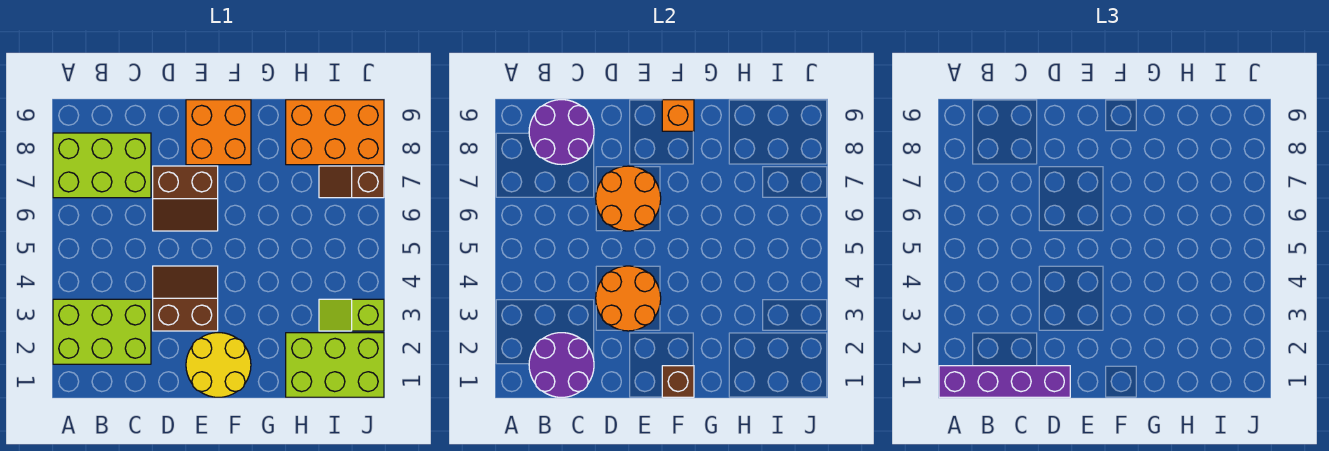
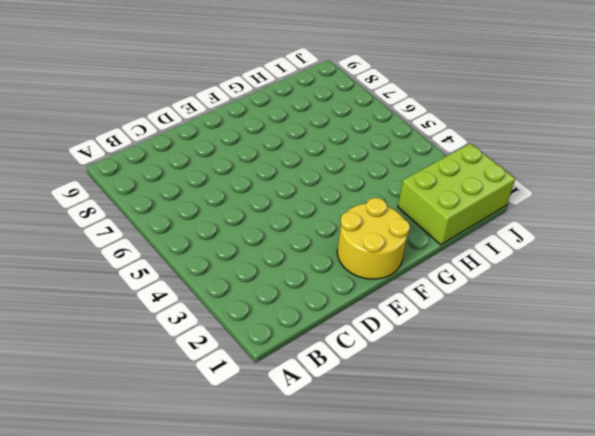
none -> lime 2x3 brick [53,299,151,364]
none -> lime 2x3 brick [53,133,151,198]
none -> brown 2x2 slope [153,266,218,331]

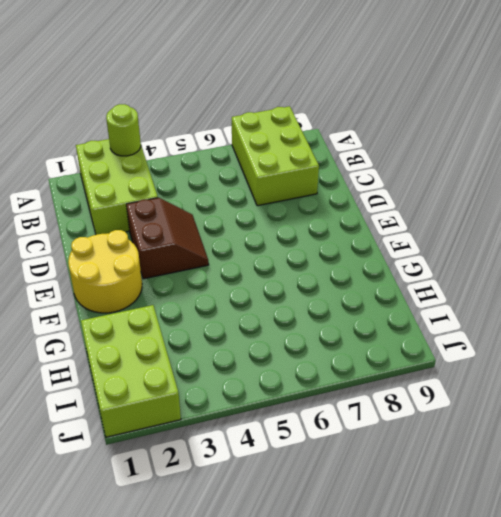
lime 1x1 round brick [106,104,141,156] -> none
none -> brown 2x2 slope [153,166,218,231]
none -> orange 2x2 brick [186,100,251,165]
none -> orange 2x3 brick [286,100,384,165]

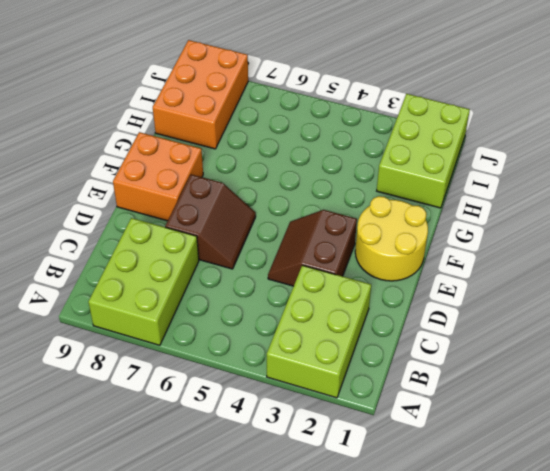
none -> lime 1x2 slope [319,299,384,331]
none -> brown 1x2 slope [319,166,384,198]
none -> purple 2x2 round brick [529,333,594,397]

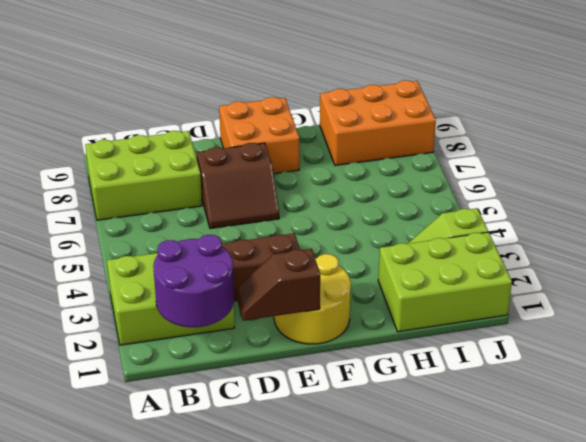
brown 1x2 slope [235,249,320,321] -> brown 1x2 slope moved to [319,166,384,198]
none -> purple 2x2 round brick [529,100,594,165]
none -> orange 2x2 round brick [596,266,661,331]
none -> orange 2x2 round brick [596,166,661,231]

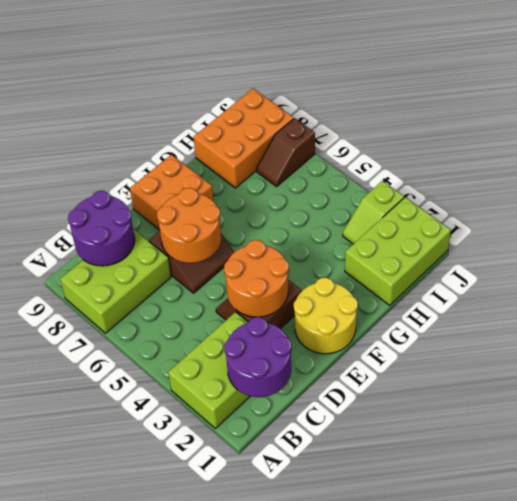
none -> brown 1x1 brick [662,366,694,397]
none -> orange 1x1 brick [662,100,694,131]
none -> purple 1x4 brick [939,366,1070,397]

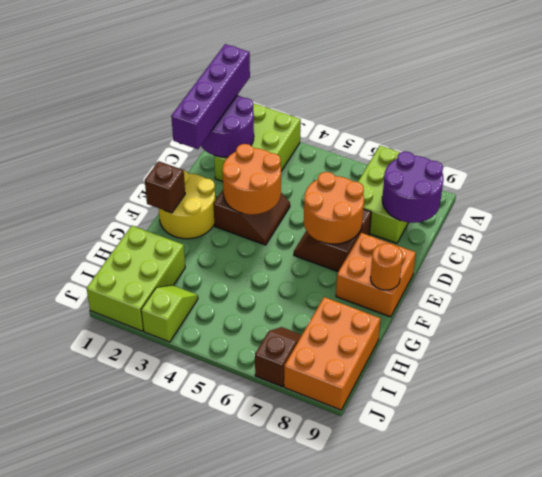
orange 1x1 round brick [370,243,403,290] -> orange 1x1 brick [662,100,694,131]

